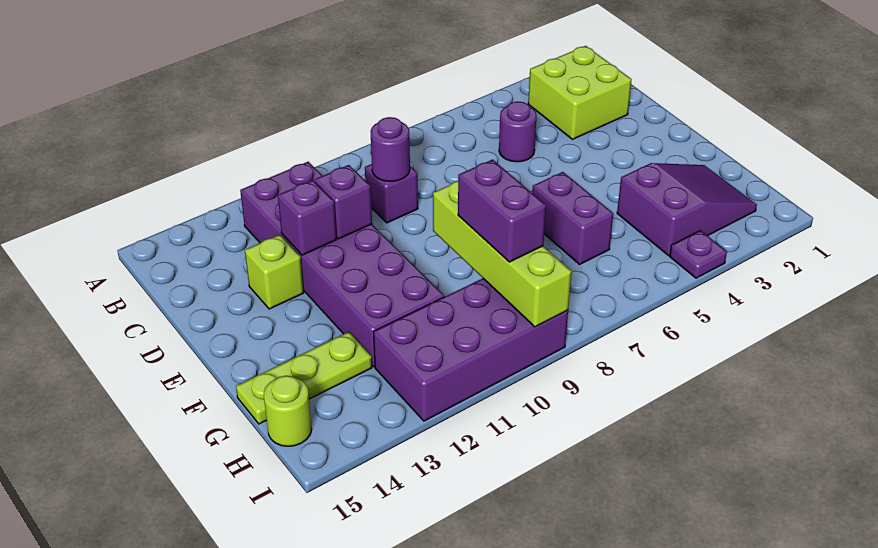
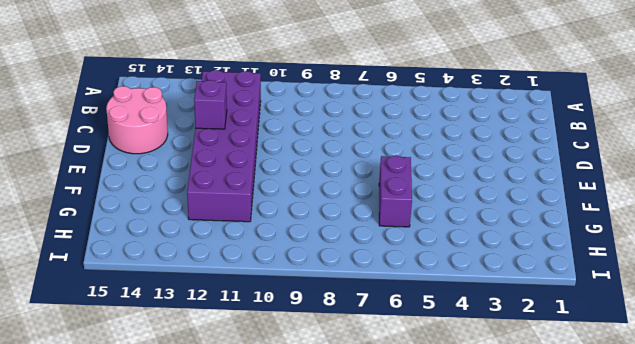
pink 2x2 round brick [106,86,168,154] -> none
none -> lime 2x2 brick [528,46,632,139]
none -> purple 1x1 round brick [499,101,537,162]
none -> purple 1x1 brick [365,164,418,223]

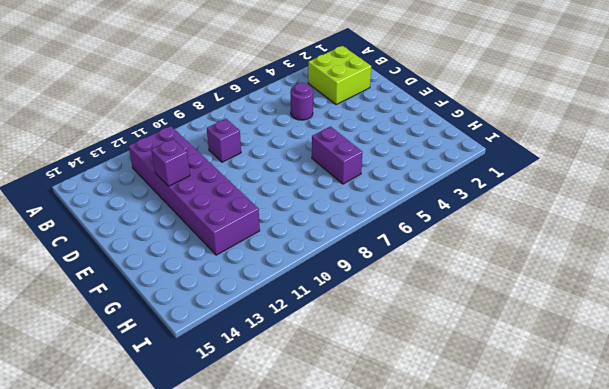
none -> lime 1x1 brick [245,235,304,309]
none -> purple 2x3 slope [617,163,757,256]
none -> lime 1x3 plate [236,332,372,424]

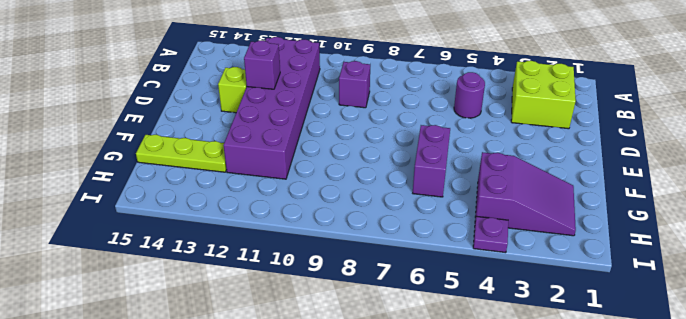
none -> purple 2x4 brick [373,278,568,421]
none -> lime 1x1 round brick [264,376,312,446]
none -> purple 1x1 round brick [371,117,410,181]

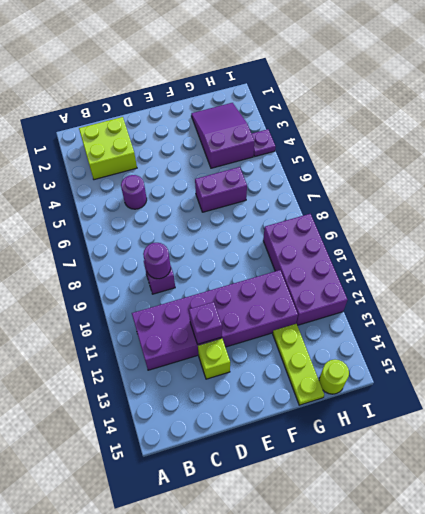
none -> purple 1x1 brick [315,165,372,239]
none -> lime 1x4 brick [433,181,572,327]
none -> purple 1x2 brick [458,159,546,262]

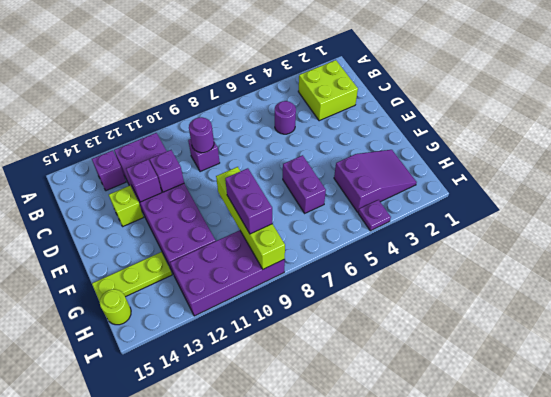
purple 1x1 brick [92,151,126,191] -> none

